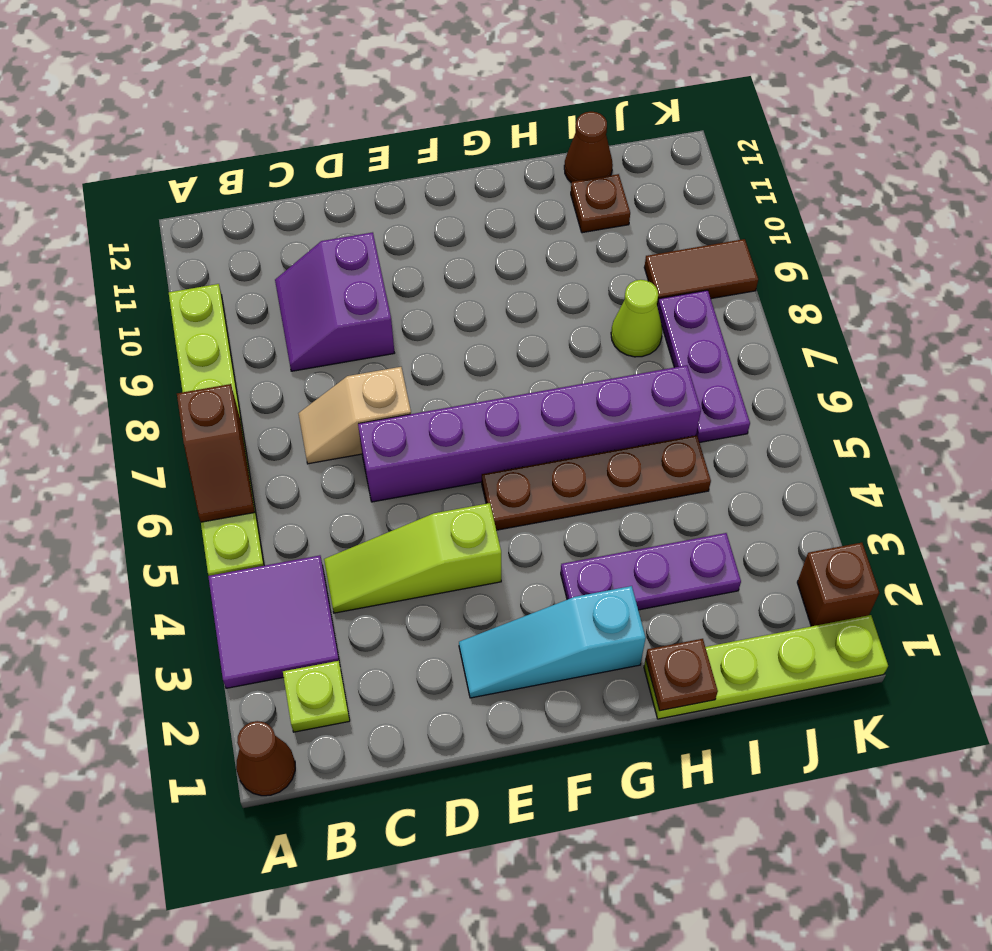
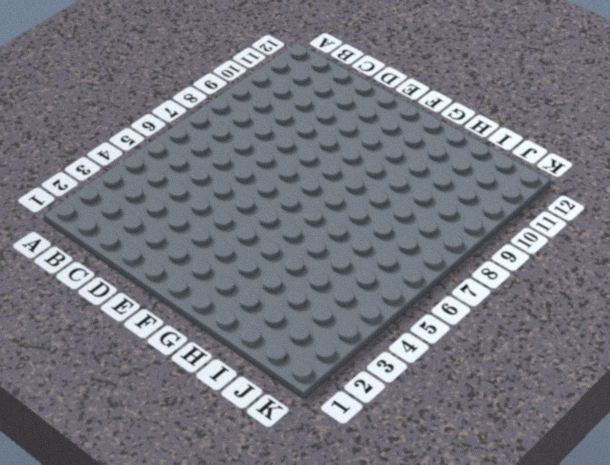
none -> brown 1x1 cone [236,721,295,796]
none -> purple 2x2 tile [208,555,339,688]
none -> lime 1x6 plate [169,284,264,576]

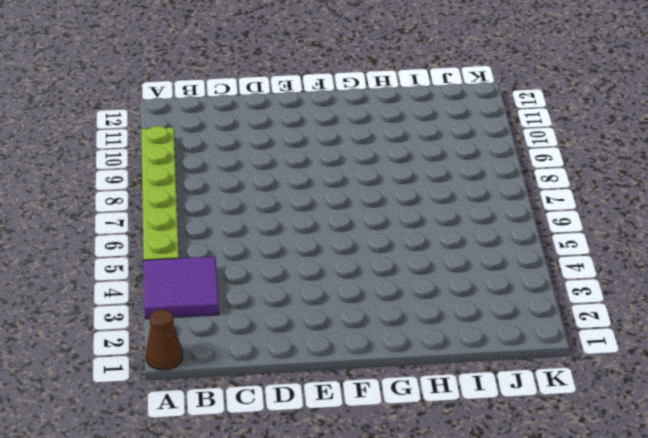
none -> lime 1x1 plate [283,661,350,732]
none -> lime 1x3 slope [324,503,501,613]
none -> tan 1x2 slope [298,367,411,464]

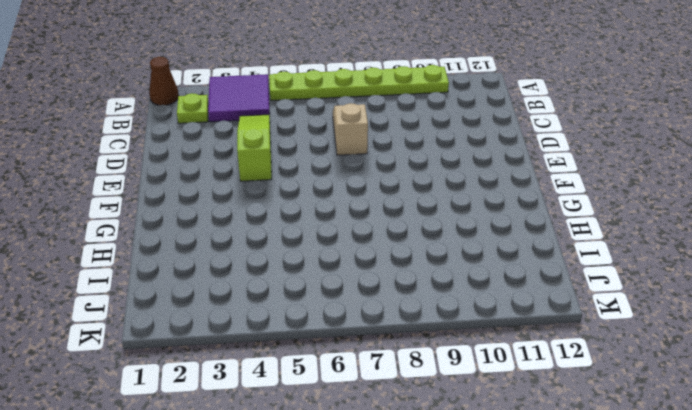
none -> purple 2x2 slope [275,232,394,371]
none -> purple 1x6 brick [358,365,701,502]
none -> cyan 1x3 slope [459,586,646,698]

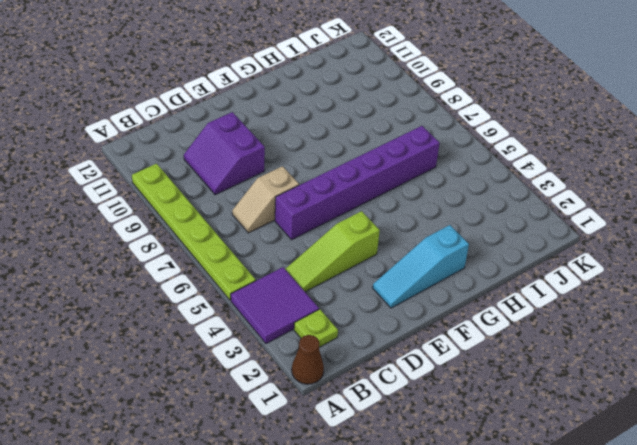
none -> brown 1x4 plate [482,435,711,530]
none -> purple 1x3 plate [561,533,741,610]
none -> lime 1x4 plate [644,615,888,719]

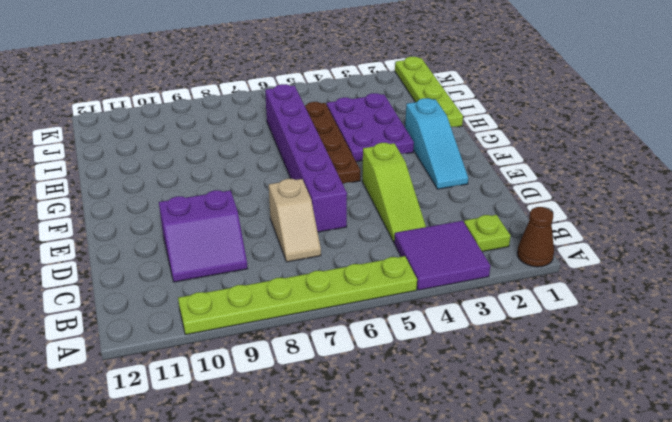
purple 2x3 plate [327,93,414,162] -> purple 1x3 plate [561,533,741,610]
none -> lime 1x1 cone [611,280,662,357]
none -> brown 1x1 plate [571,174,630,233]
none -> brown 1x1 cone [564,112,613,182]

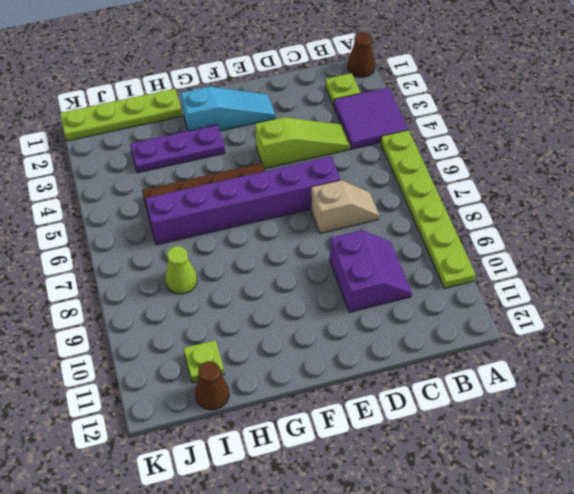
lime 1x1 plate [183,340,224,383] -> brown 1x1 plate [571,174,630,233]
none -> purple 1x3 plate [658,290,750,443]
none -> brown 1x2 tile [644,239,758,307]
none -> brown 1x1 brick [797,543,879,626]

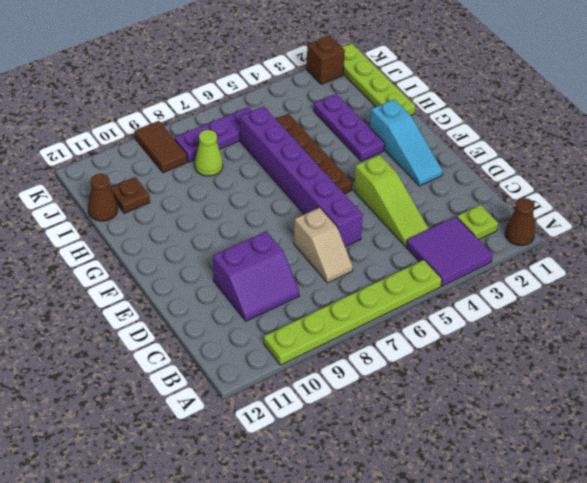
none -> brown 1x2 slope [177,384,255,522]
none -> brown 1x1 plate [646,639,718,711]

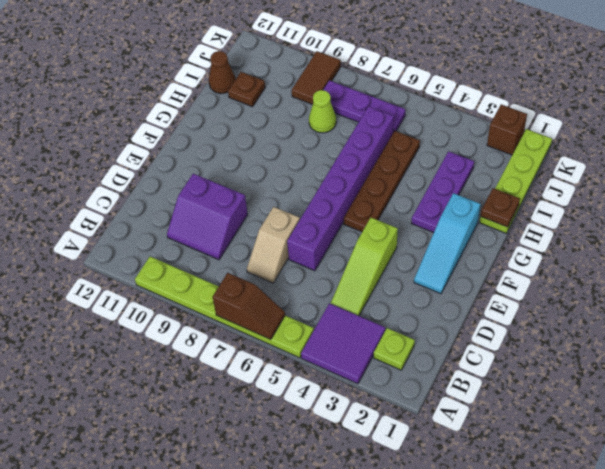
none -> brown 1x1 cone [236,721,295,796]

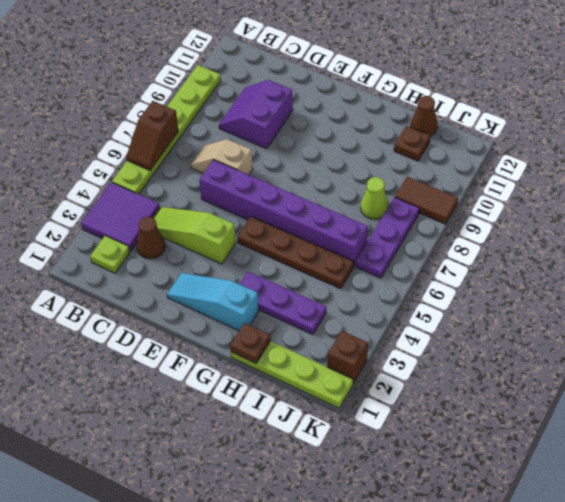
brown 1x1 cone [137,217,165,259] -> brown 1x1 cone moved to [236,721,295,796]

